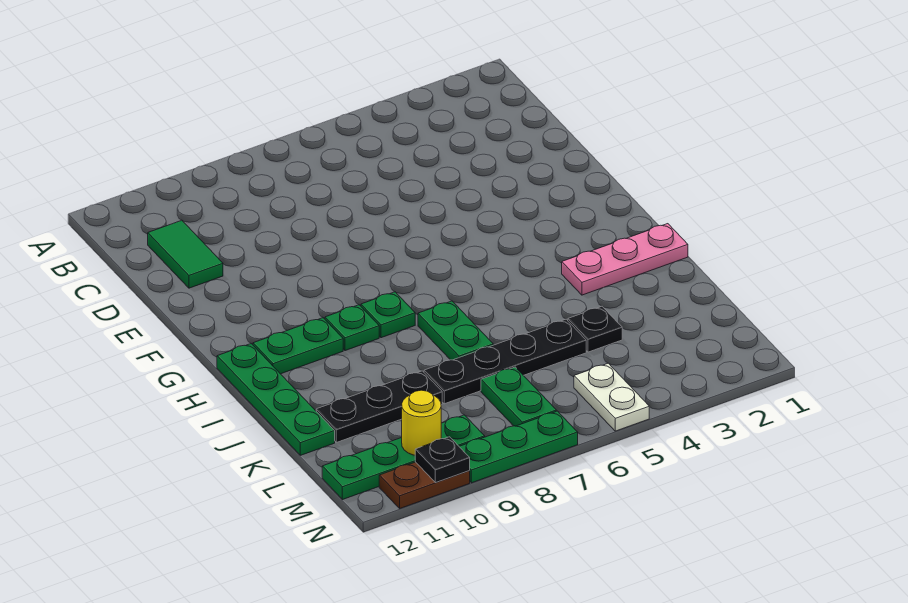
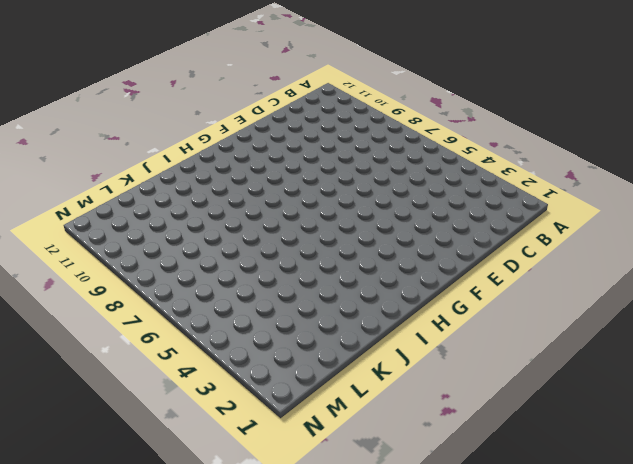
none -> green 1x2 tile [148,220,223,288]
none -> green 1x1 plate [361,292,415,338]
none -> green 1x1 plate [325,305,379,351]

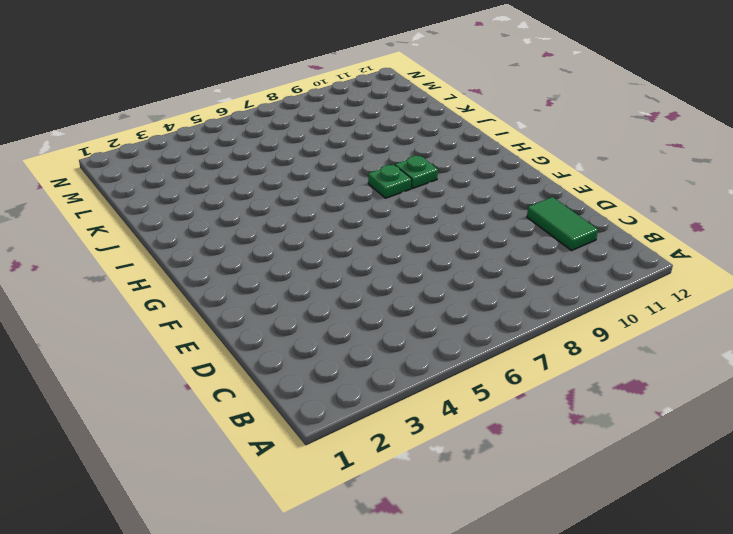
none -> green 1x2 plate [253,318,343,374]
none -> green 1x4 plate [217,344,335,455]
none -> pink 1x3 plate [562,224,688,295]

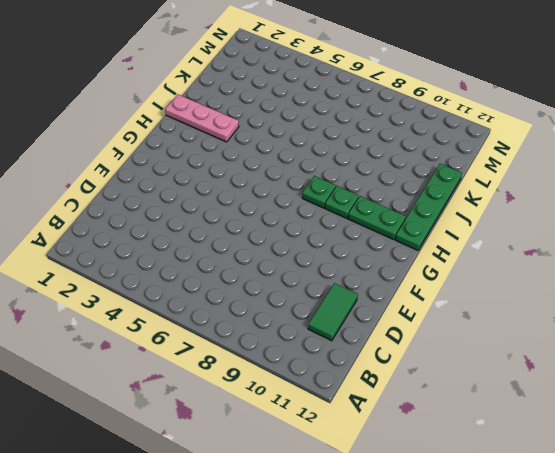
none -> green 1x2 plate [418,301,493,360]
none -> black 1x1 plate [568,306,622,352]
none -> black 1x4 plate [424,319,586,404]

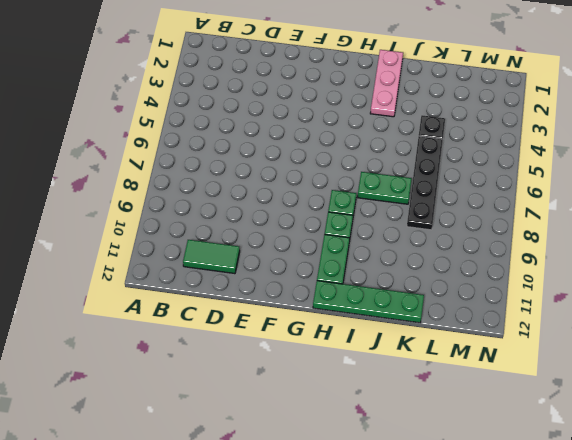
none -> black 1x3 plate [316,371,442,442]
none -> green 1x2 plate [481,367,556,426]
none -> white 1x2 plate [574,363,649,431]

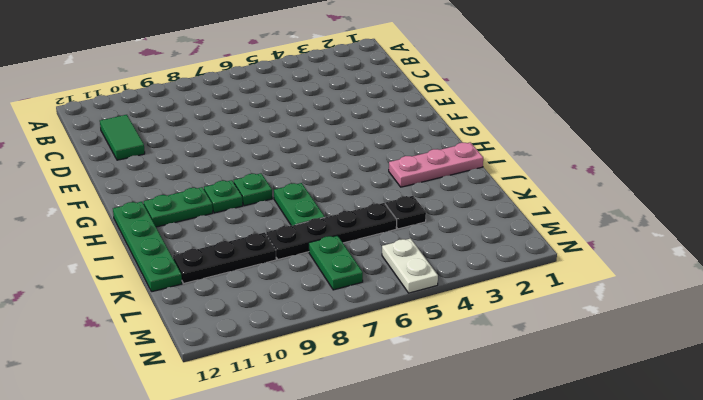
none -> green 1x4 plate [322,415,485,500]
none -> green 1x3 plate [459,411,578,483]
none -> brown 1x2 plate [379,462,470,508]

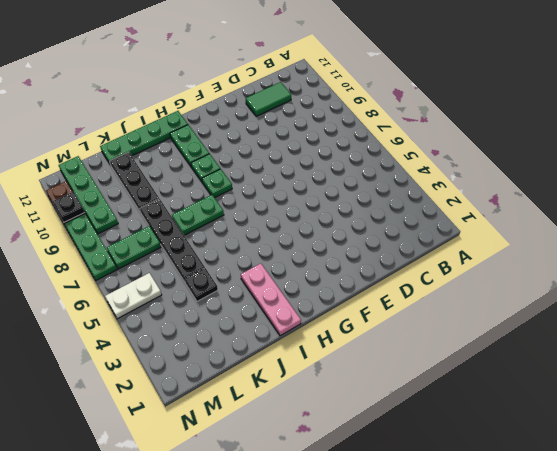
none -> yellow 1x1 round brick [402,390,441,455]

